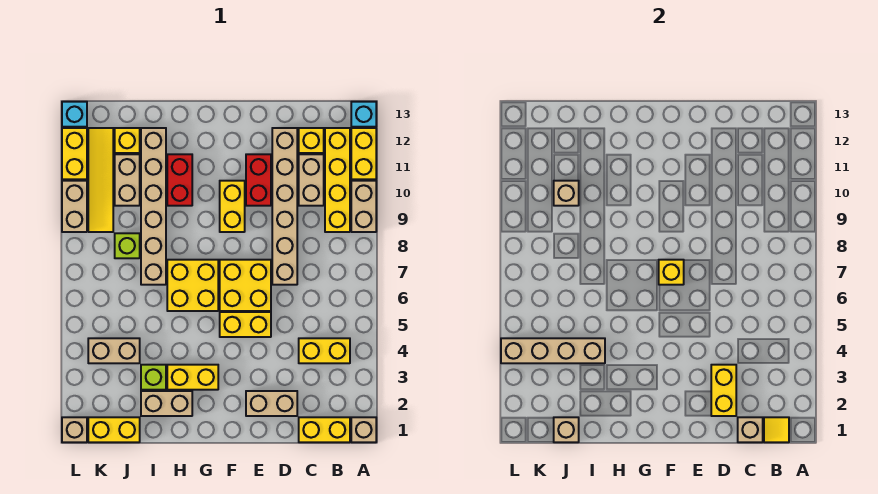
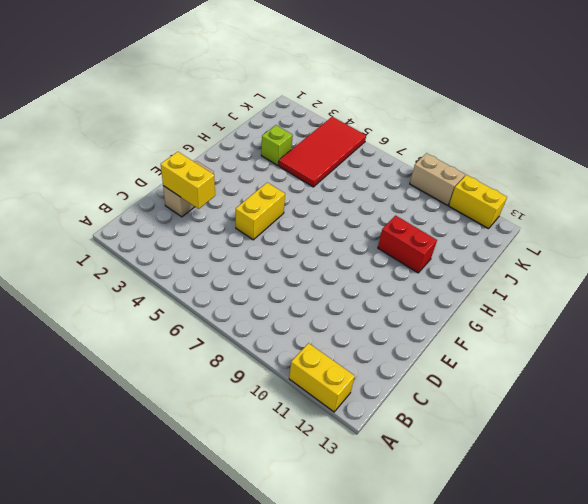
red 2x4 tile [279,117,366,187] -> tan 1x2 brick [88,338,140,363]
none -> tan 1x1 brick [351,417,376,442]
none -> tan 1x2 brick [351,181,376,232]
none -> cyan 1x1 brick [351,102,376,127]
none -> yellow 1x2 brick [299,417,350,442]

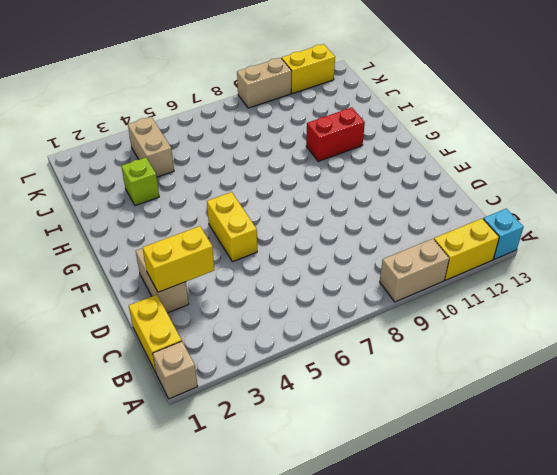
none -> yellow 1x2 brick [299,338,350,363]
none -> yellow 1x4 brick [325,128,350,232]
none -> tan 1x2 brick [299,154,324,206]
none -> yellow 1x1 brick [299,128,324,153]

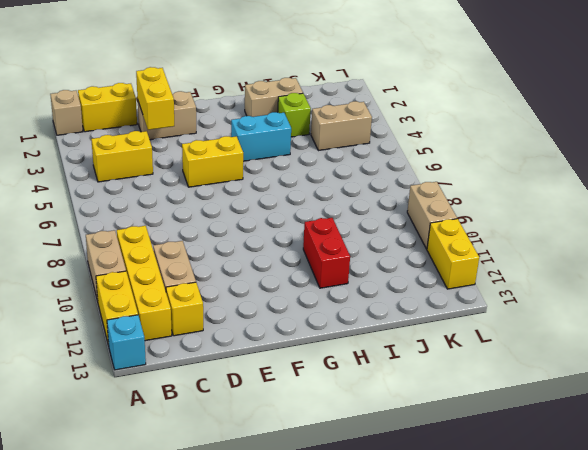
cyan 1x2 brick [231,112,291,161] -> none
none -> tan 1x6 brick [272,128,297,285]
none -> yellow 2x2 brick [220,260,271,311]
none -> red 1x2 brick [246,154,271,206]
none -> yellow 1x2 brick [220,181,245,232]

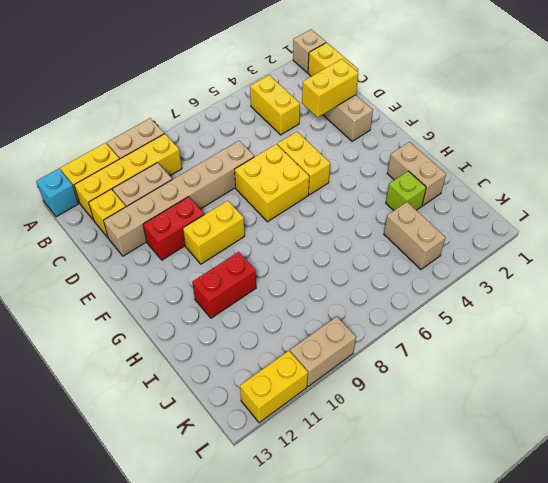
none -> yellow 1x2 brick [167,365,218,390]
none -> yellow 2x2 brick [167,260,218,311]
none -> tan 1x6 brick [141,128,166,285]
none -> yellow 1x2 brick [88,417,140,442]

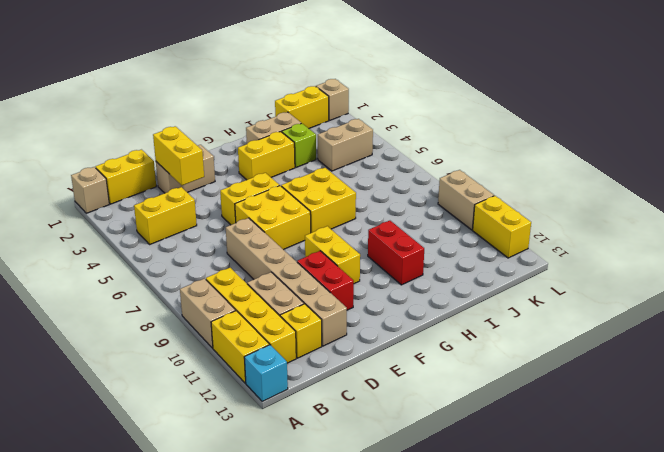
none -> tan 1x6 brick [141,128,166,285]
none -> lime 1x1 brick [115,233,140,258]
none -> tan 1x2 brick [115,154,140,206]
none -> yellow 1x1 brick [115,128,140,153]

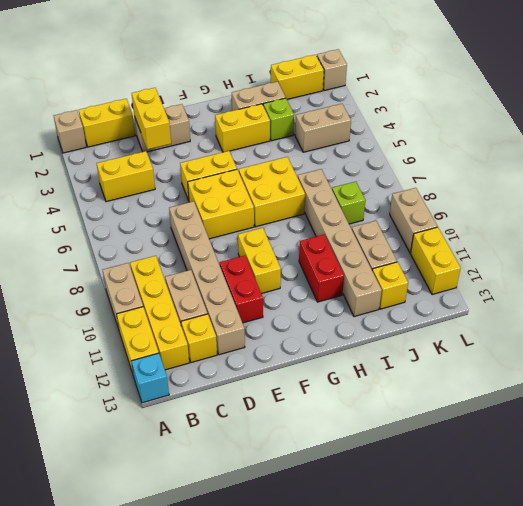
none -> yellow 1x4 tile [88,128,113,232]
none -> cyan 1x1 brick [62,102,87,127]
none -> yellow 1x1 tile [764,417,789,442]
none -> tan 1x1 brick [738,417,763,442]

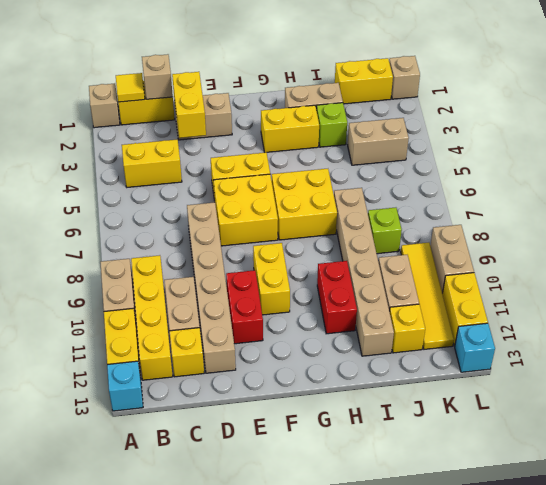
none -> yellow 1x1 brick [659,260,684,285]
none -> tan 1x4 brick [501,338,605,363]
none -> tan 1x1 brick [554,417,579,442]
none -> tan 1x1 brick [554,181,579,206]

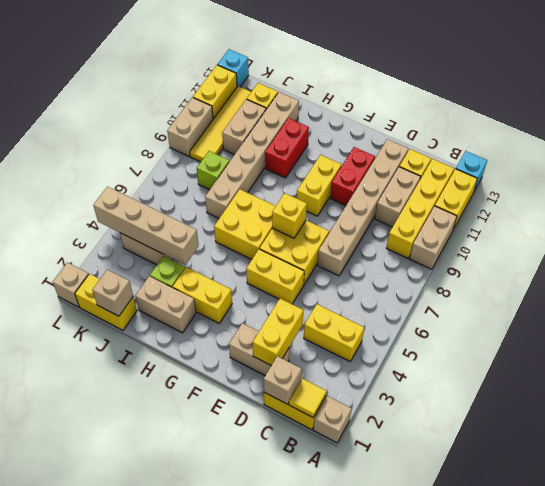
none -> tan 1x1 brick [554,181,579,206]

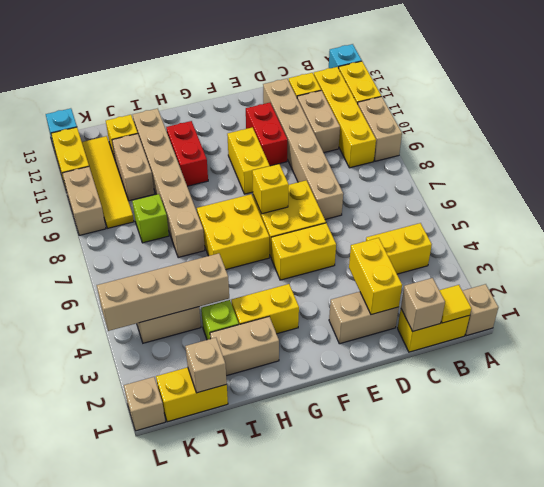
none -> tan 1x1 brick [554,181,579,206]

